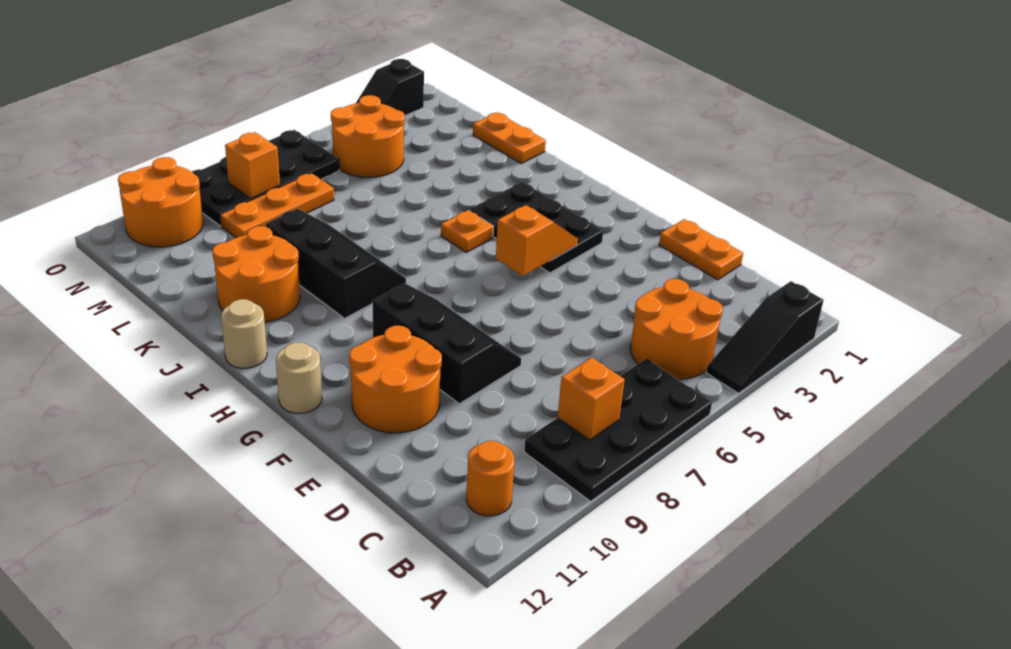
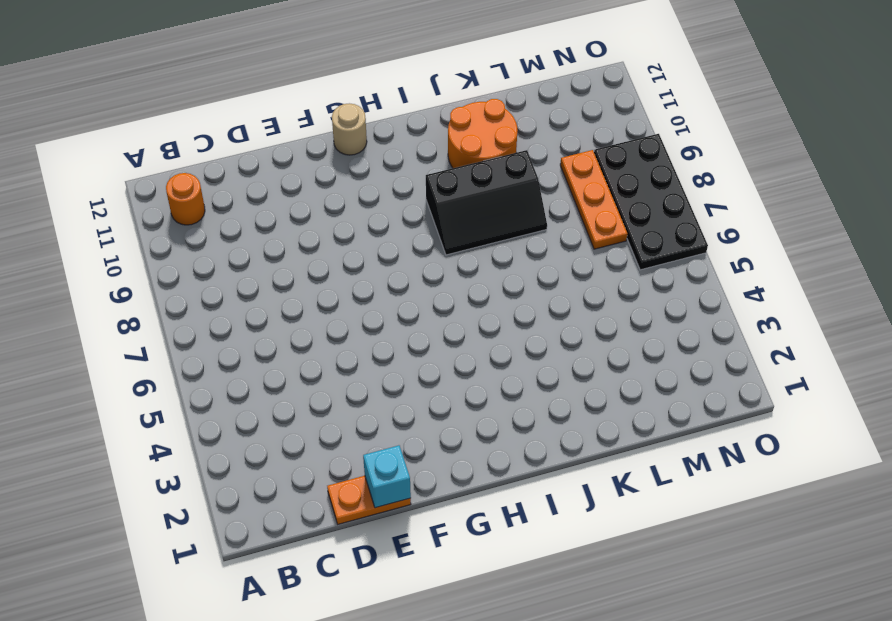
cyan 1x1 brick [363,445,411,508] -> none
none -> black 1x3 slope [706,281,824,393]
none -> black 2x4 plate [524,359,712,501]
none -> orange 2x2 round brick [631,279,723,379]

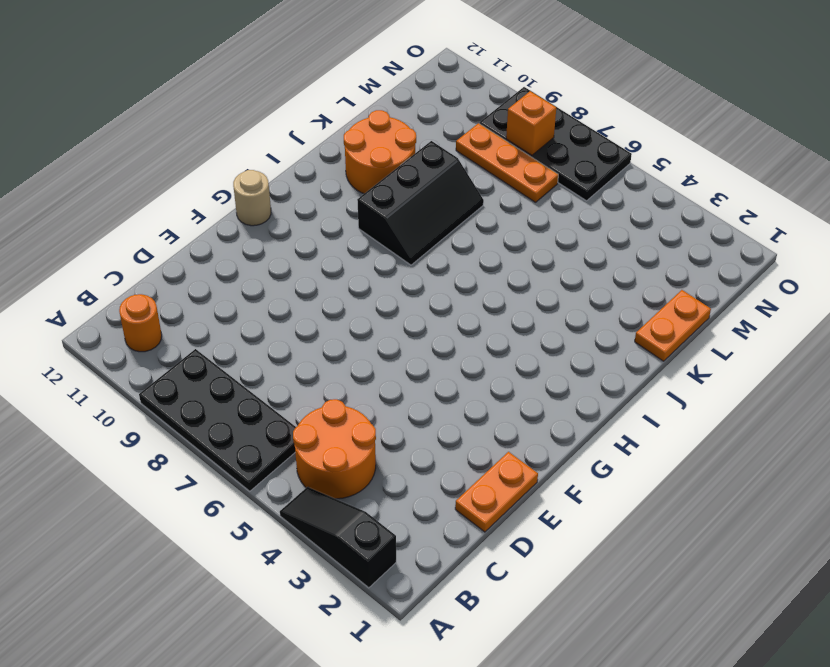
none -> black 2x3 slope [372,283,521,404]
none -> orange 2x2 round brick [349,326,442,433]
none -> black 2x3 plate [469,182,603,273]

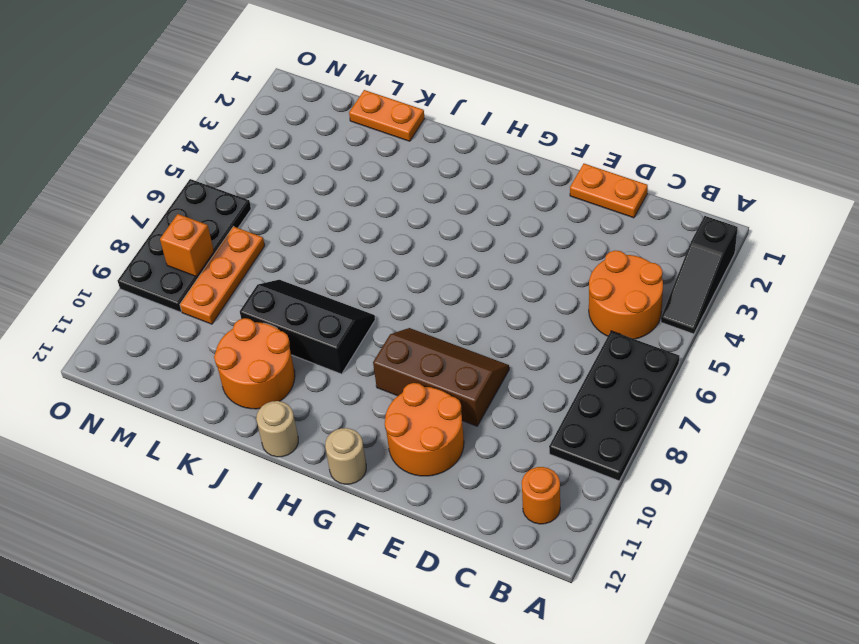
brown 2x3 slope [373,328,509,426] -> black 2x3 slope [372,283,521,404]
none -> black 2x3 plate [469,182,603,273]
none -> orange 1x1 plate [441,210,494,252]
none -> orange 2x2 round brick [331,95,405,177]

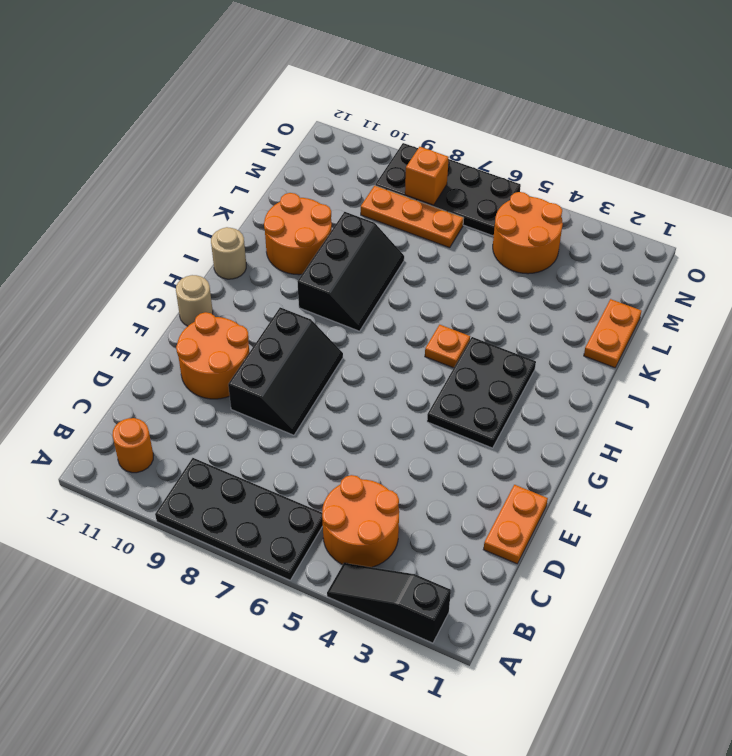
none -> orange 2x2 round brick [118,157,203,247]
none -> black 1x2 slope [355,59,424,116]
none -> orange 1x1 brick [558,358,624,440]

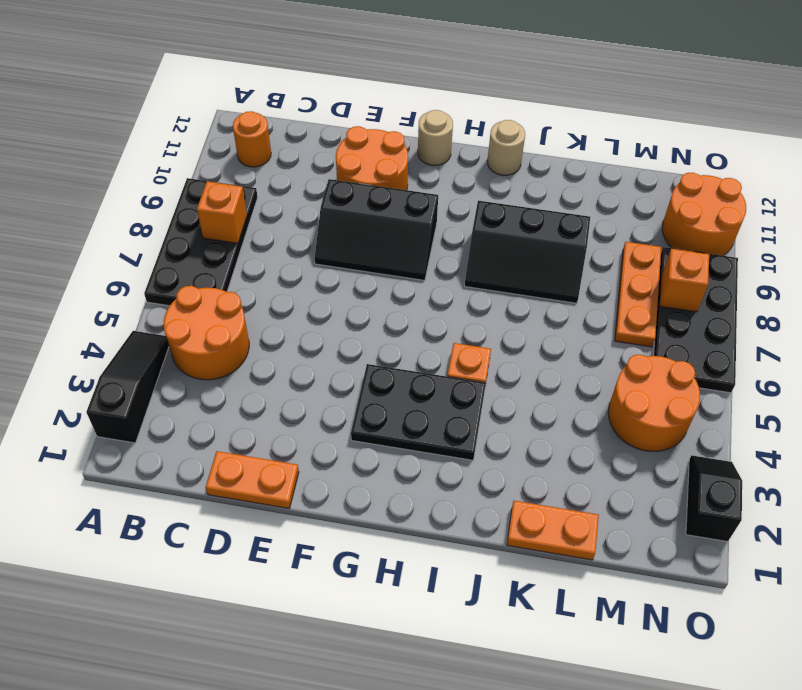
none -> orange 2x2 round brick [212,226,300,322]
none -> orange 1x2 slope [496,205,578,276]

